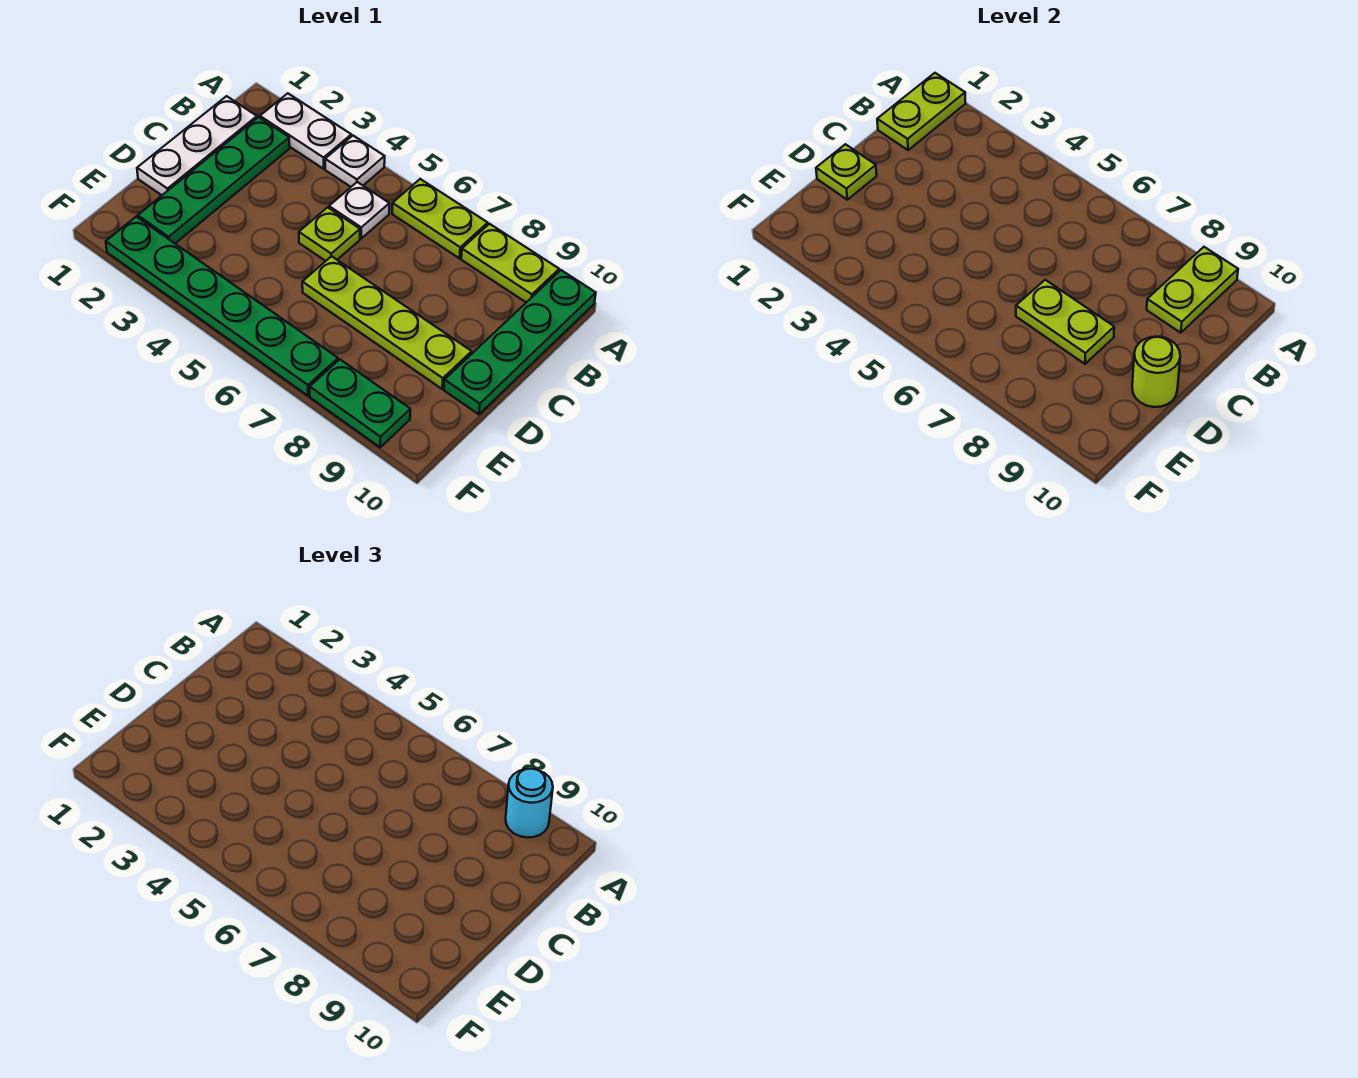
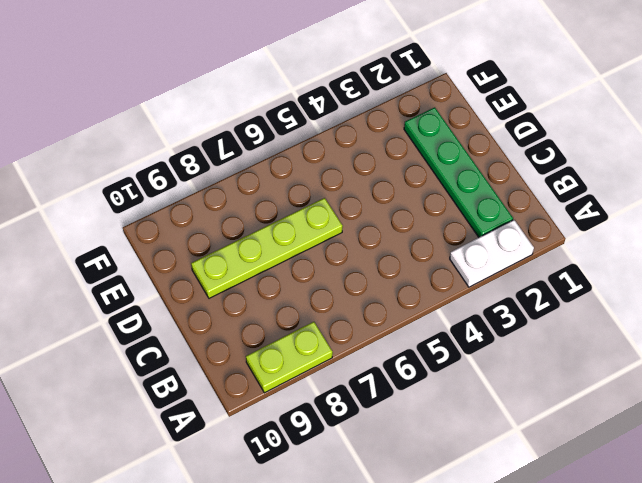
none -> white 1x1 plate [325,136,385,187]
none -> lime 1x2 plate [392,179,488,258]
none -> green 1x4 plate [444,270,596,414]

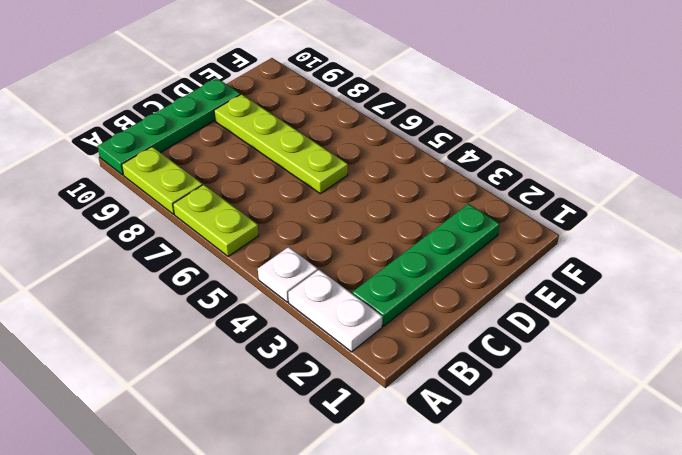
none -> white 1x3 plate [137,96,257,195]
none -> white 1x1 plate [329,182,389,238]
none -> lime 1x1 plate [299,207,360,261]

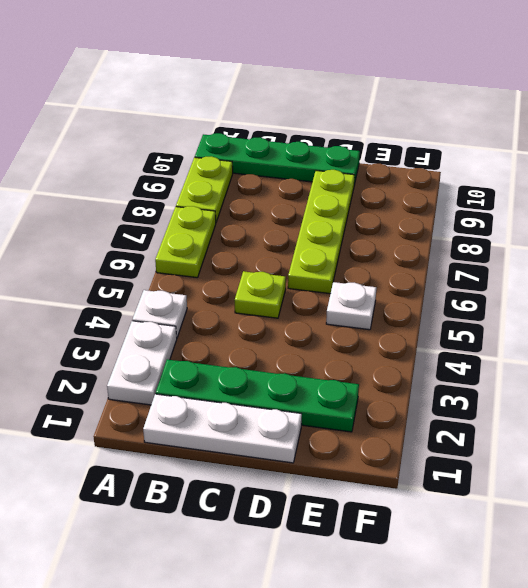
white 1x1 plate [326,282,376,330] -> white 1x1 plate moved to [329,182,389,238]
none -> green 1x6 plate [106,217,338,396]
none -> green 1x2 plate [310,359,410,447]
none -> lime 1x2 plate [877,73,966,150]

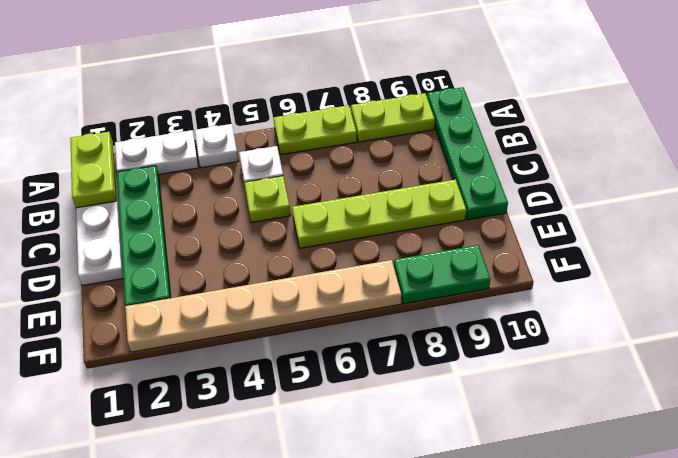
tan 1x6 plate [125,260,402,352] -> green 1x6 plate [106,217,338,396]
none -> lime 1x2 plate [1147,247,1238,333]
none -> lime 1x1 plate [816,144,877,200]
none -> lime 1x2 plate [1016,280,1114,364]

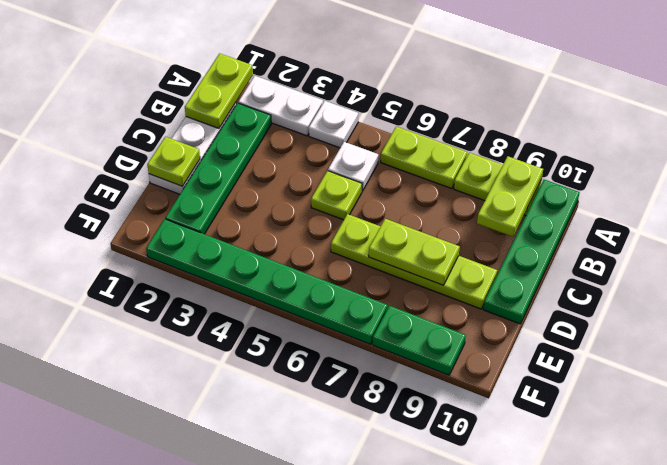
none -> lime 1x1 round brick [1132,337,1180,407]
none -> cyan 1x1 round brick [506,769,553,838]

